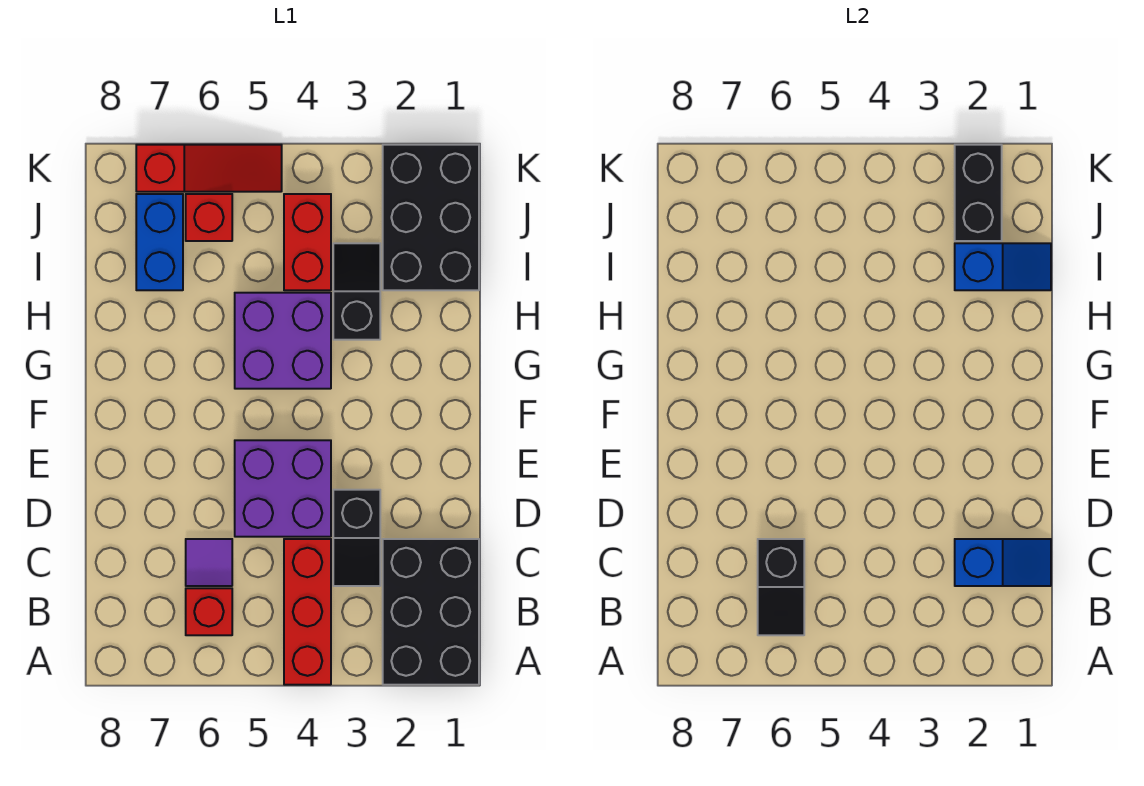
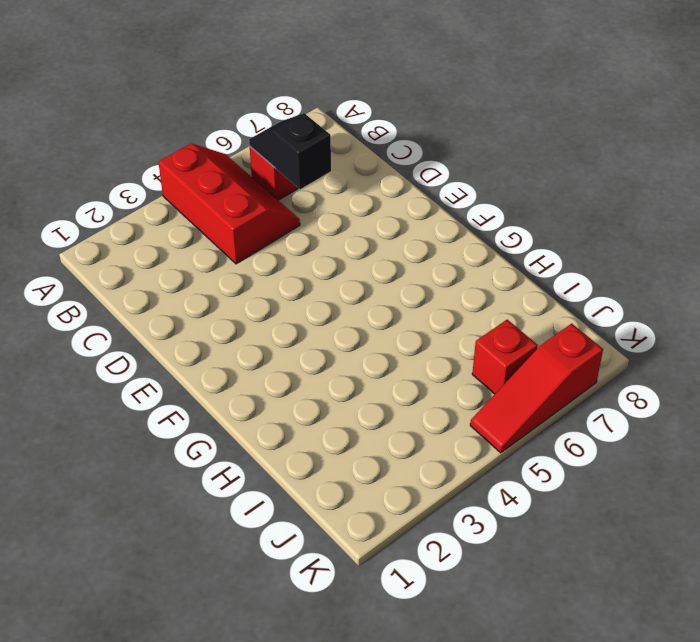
red 2x3 slope [159,144,300,264] -> red 1x3 brick [284,539,331,685]
none -> black 2x3 brick [383,539,479,685]
none -> black 1x2 slope [333,490,380,586]
none -> purple 1x1 tile [186,539,232,586]

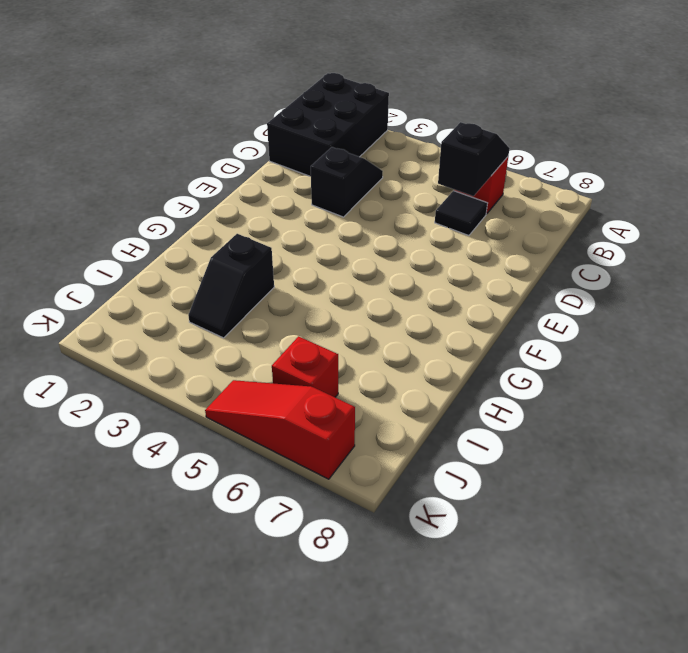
black 1x1 tile [435,191,488,236] -> purple 1x1 tile [186,539,232,586]
none -> red 1x3 brick [284,539,331,685]
none -> purple 2x2 brick [235,440,331,537]
none -> purple 2x2 brick [235,293,331,389]

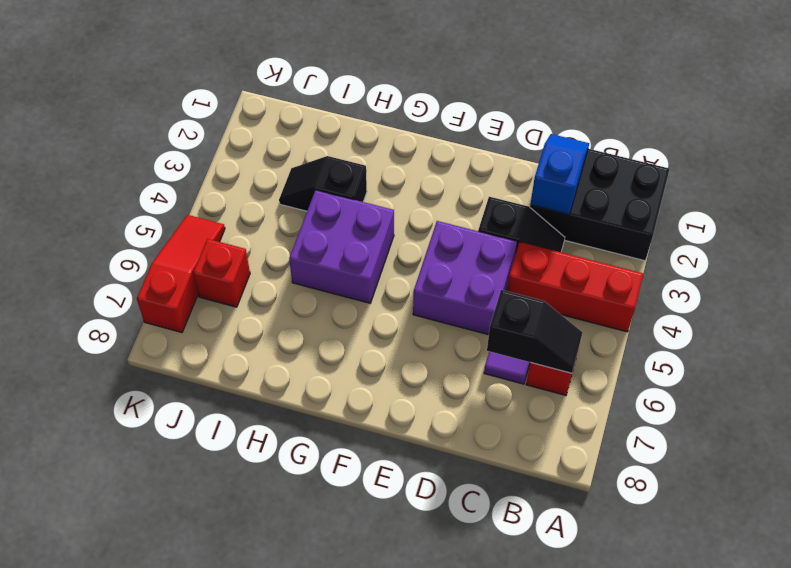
none -> black 2x3 brick [383,145,479,290]
none -> red 1x2 brick [284,194,331,290]
none -> blue 1x2 brick [136,194,183,290]

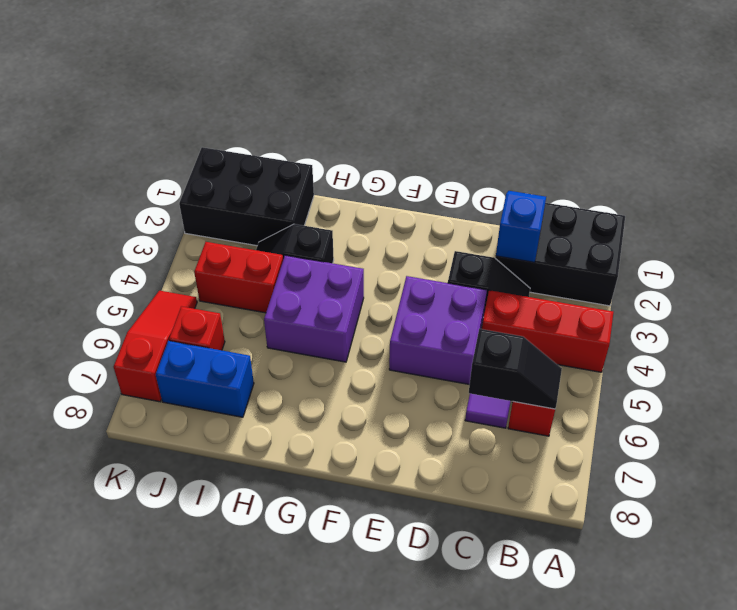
none -> blue 1x2 slope [955,243,1051,290]
none -> black 1x2 brick [955,145,1002,241]

